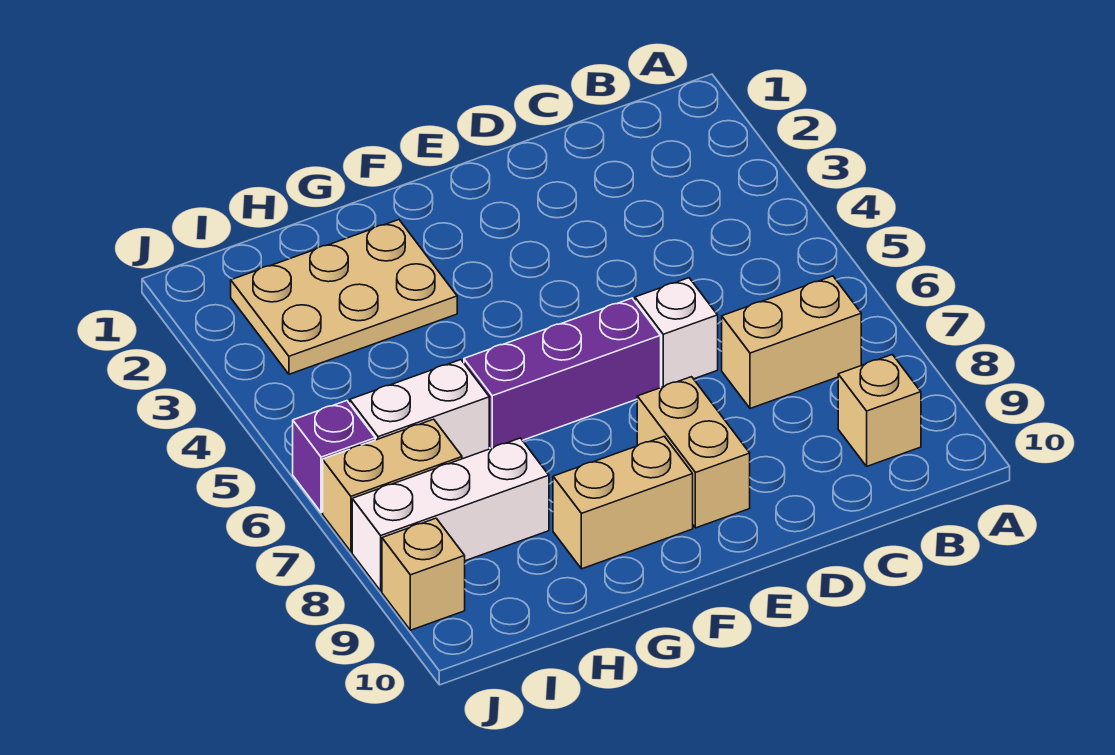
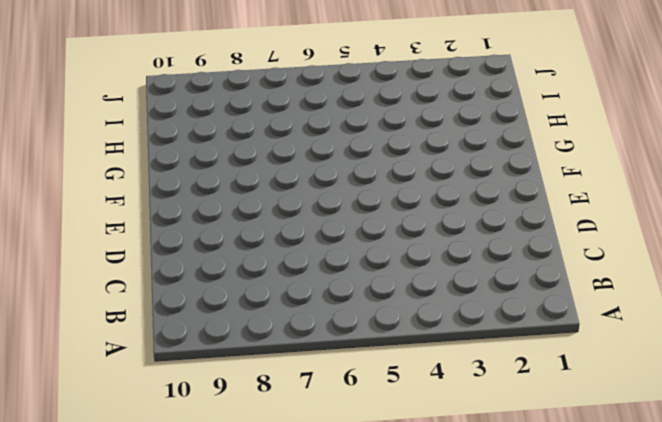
none -> tan 1x2 brick [722,276,861,408]
none -> tan 1x1 brick [838,354,921,466]
none -> white 1x1 brick [635,278,718,387]

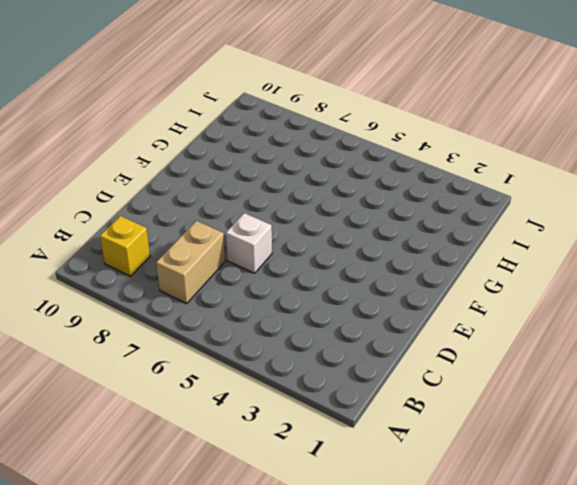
yellow 1x1 brick [100,216,150,276] -> tan 1x1 brick [838,354,921,466]
none -> purple 1x3 brick [464,298,661,449]
none -> tan 1x2 brick [637,377,750,528]
none -> tan 1x2 brick [553,436,693,569]

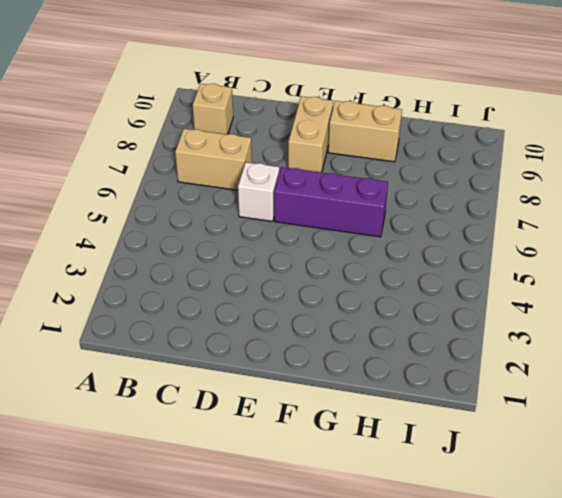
none -> tan 2x3 plate [231,220,457,374]
none -> white 1x2 brick [350,360,489,459]
none -> white 1x3 brick [352,438,549,591]

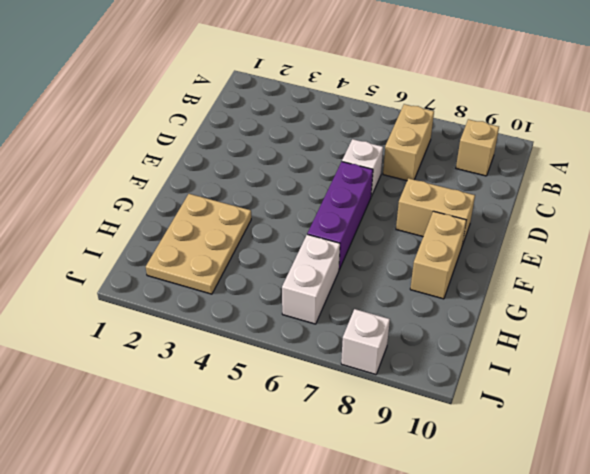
white 1x1 brick [341,309,390,375] -> white 1x3 brick [352,438,549,591]
none -> tan 1x2 brick [323,419,462,552]
none -> purple 1x1 brick [293,401,375,513]
none -> tan 1x1 brick [382,518,465,630]

